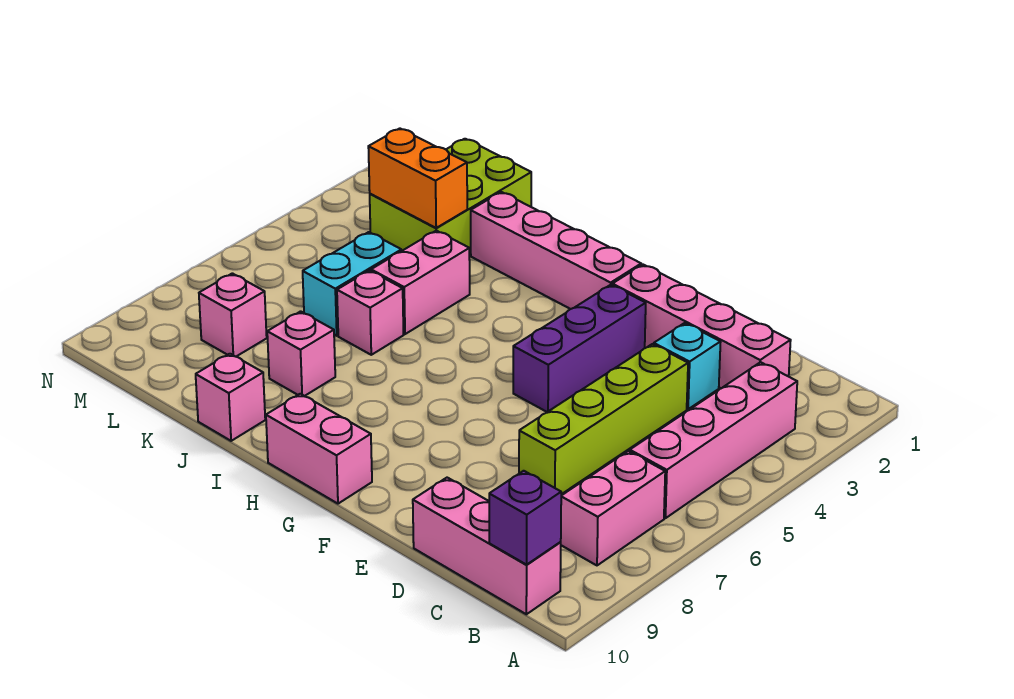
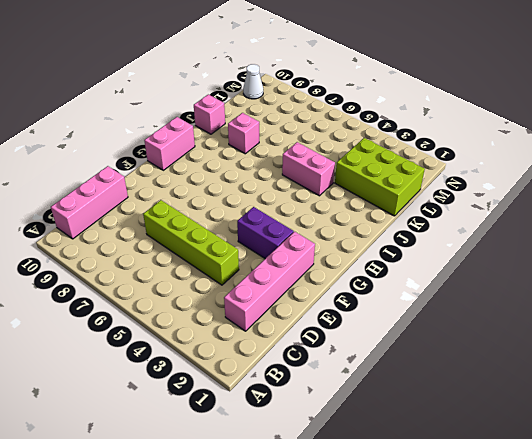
purple 1x2 brick [237,207,294,259] -> purple 1x3 brick [513,285,646,412]
white 1x1 cone [243,64,263,99] -> none
none -> pink 1x4 brick [630,362,797,518]
none -> pink 1x2 brick [561,451,665,565]
none -> cyan 1x1 brick [654,323,721,409]

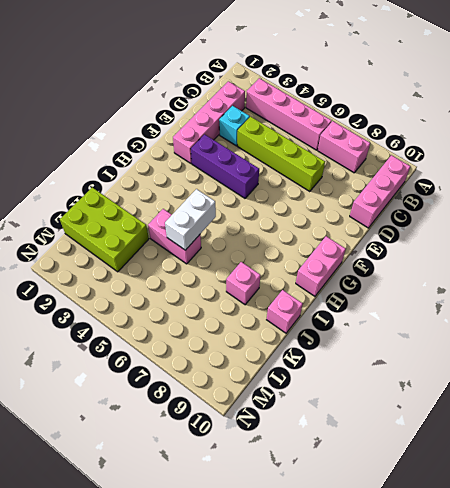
white 1x2 brick [165,189,216,250] -> none
none -> pink 1x4 brick [471,192,641,309]
none -> pink 1x1 brick [337,270,404,355]
none -> cyan 1x2 brick [303,232,401,336]

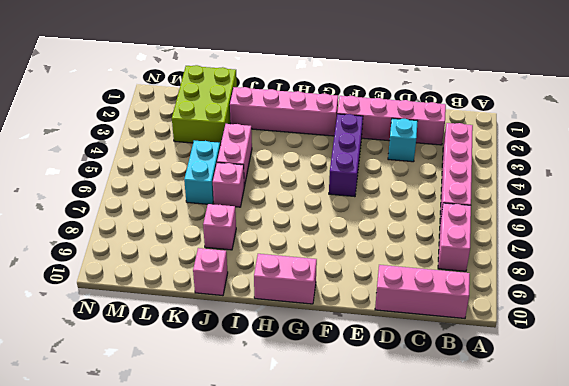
none -> lime 1x4 brick [519,344,688,494]
none -> pink 1x1 brick [199,273,267,357]
none -> purple 1x1 brick [489,471,561,565]

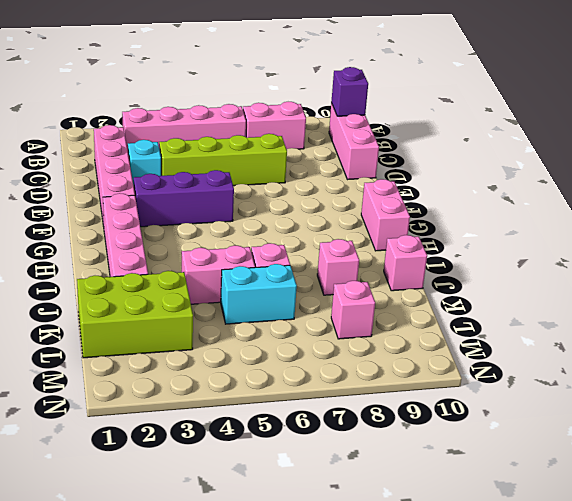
none -> orange 1x2 brick [368,128,467,228]

